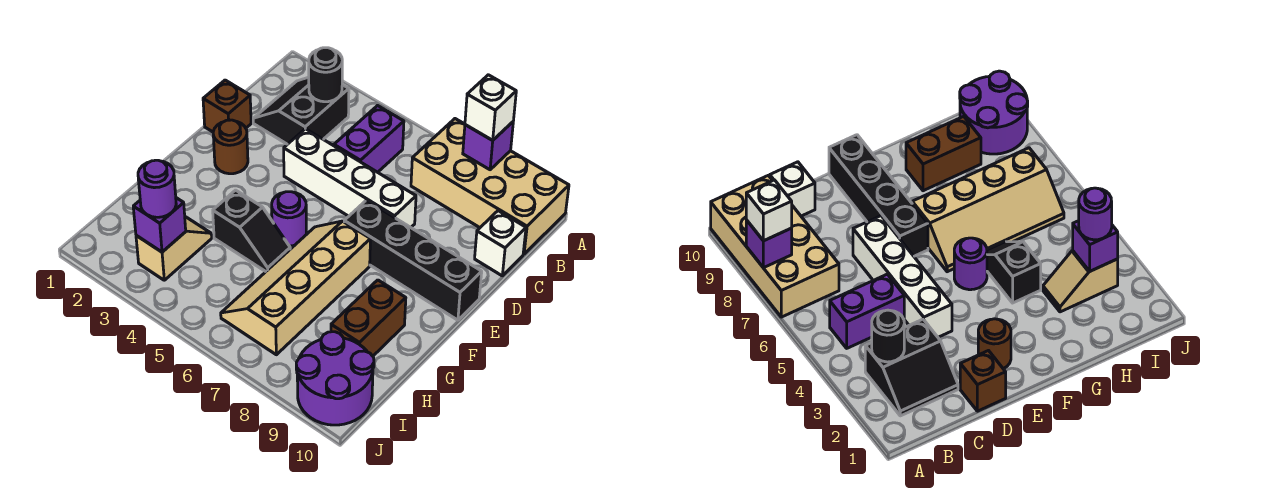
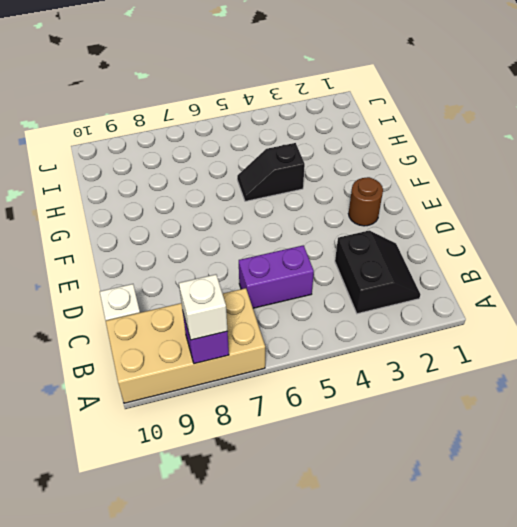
purple 1x2 brick [239,245,314,308] -> purple 1x2 brick turned to [334,106,404,172]
none -> brown 1x1 brick [203,80,251,132]
none -> white 1x4 brick [284,129,416,227]
none -> black 1x4 brick [344,200,482,320]

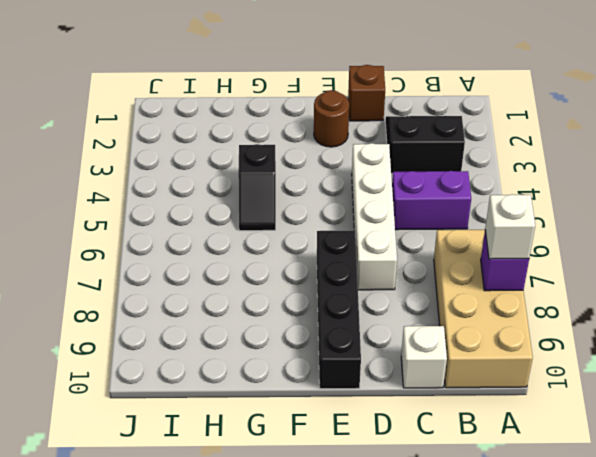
none -> purple 1x1 round brick [272,192,306,246]
none -> tan 2x4 slope [221,221,370,355]
none -> brown 1x2 brick [331,280,406,356]

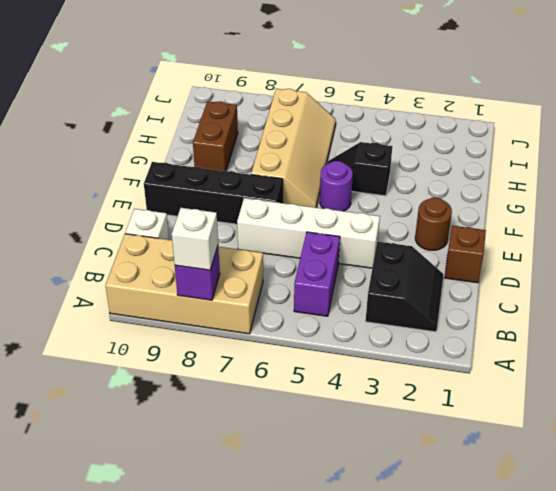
none -> tan 1x2 slope [136,217,212,280]
none -> purple 2x2 round brick [296,332,374,425]
none -> black 1x1 round brick [309,48,342,102]

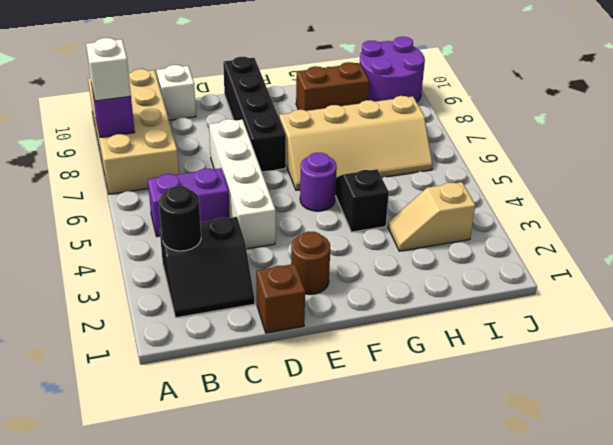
none -> purple 1x1 brick [133,198,186,252]
none -> purple 1x1 round brick [138,160,176,217]

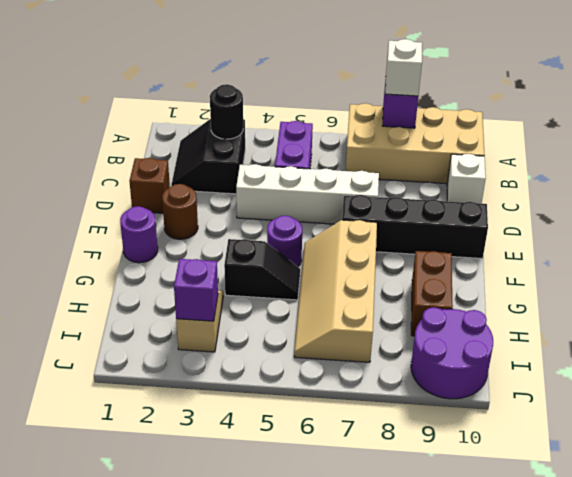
purple 1x1 round brick [120,206,158,263] -> purple 1x1 round brick moved to [138,160,176,217]

